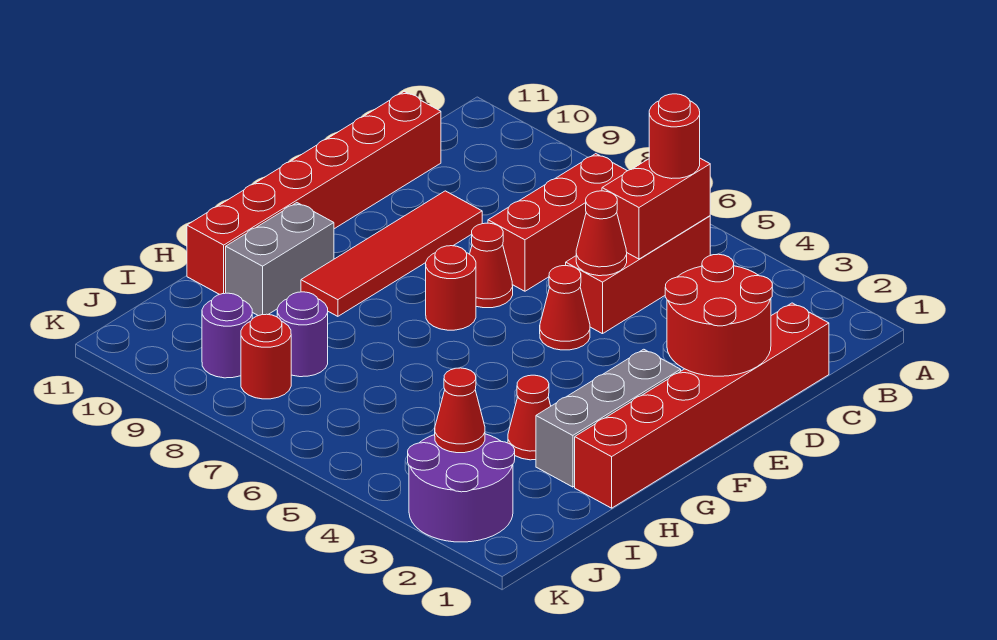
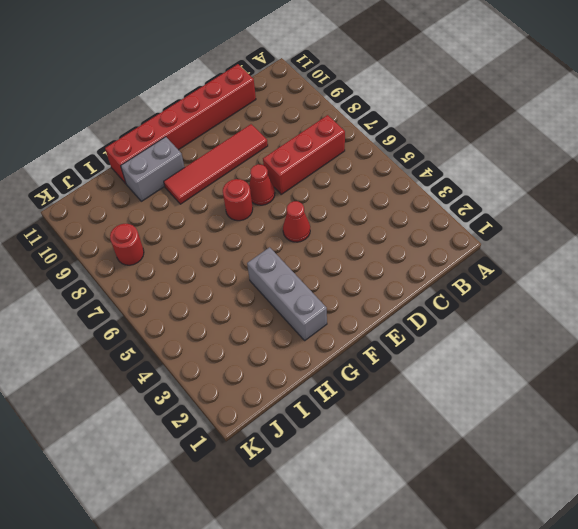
grey 1x3 brick [247,247,327,340] -> grey 1x3 brick turned to [536,349,681,487]
none -> red 1x3 brick [566,216,710,334]
none -> red 1x6 brick [575,303,829,508]
none -> red 1x1 cone [508,375,551,460]

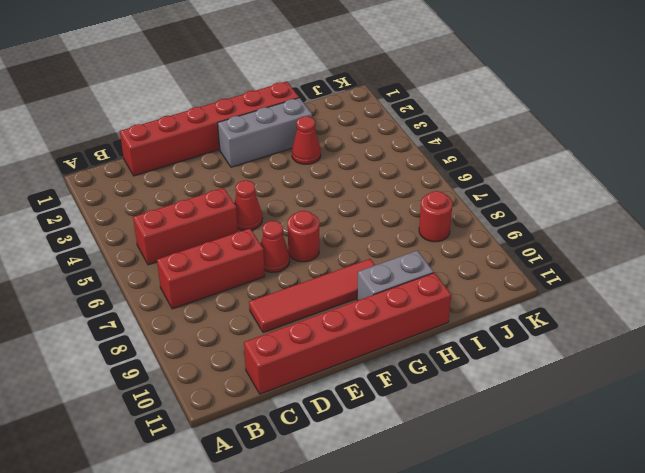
none -> purple 1x1 round brick [277,292,328,377]
none -> purple 2x2 round brick [408,434,515,542]
none -> purple 1x1 round brick [202,293,252,378]

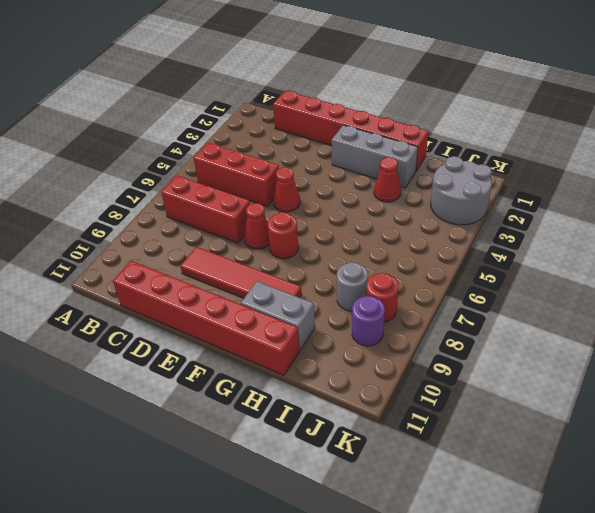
grey 1x1 round brick [337,262,368,311] -> purple 1x1 round brick [277,292,328,377]
grey 2x2 round brick [431,156,492,225] -> purple 2x2 round brick [408,434,515,542]
none -> red 1x2 brick [602,158,710,259]
none -> red 2x2 round brick [665,254,772,376]
none -> red 1x1 cone [576,191,627,276]

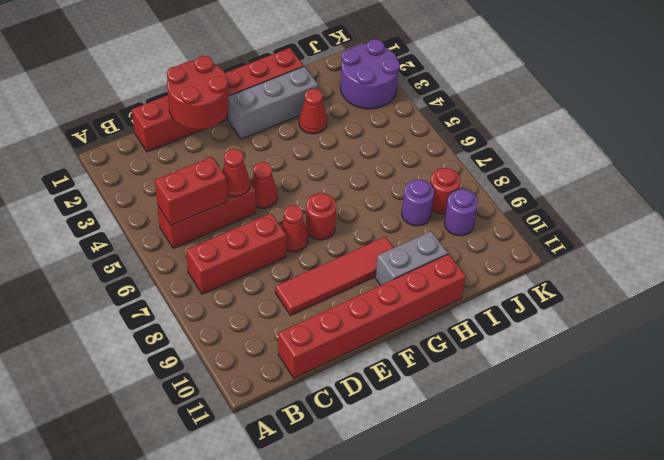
none -> red 1x1 cone [435,368,485,453]
none -> red 1x1 round brick [649,94,700,179]

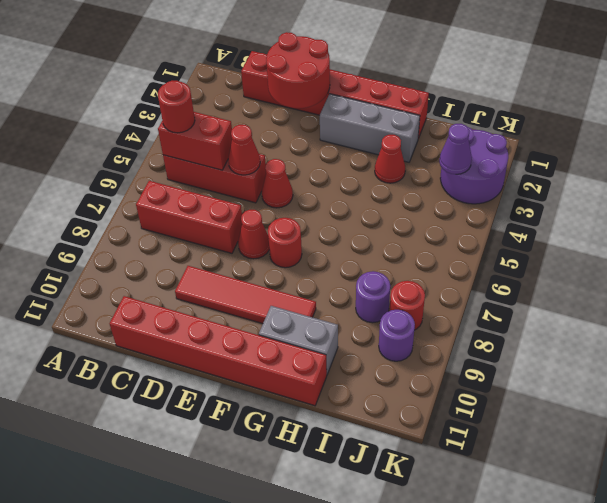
purple 1x1 cone [439,124,472,174] -> red 1x1 cone [435,368,485,453]

